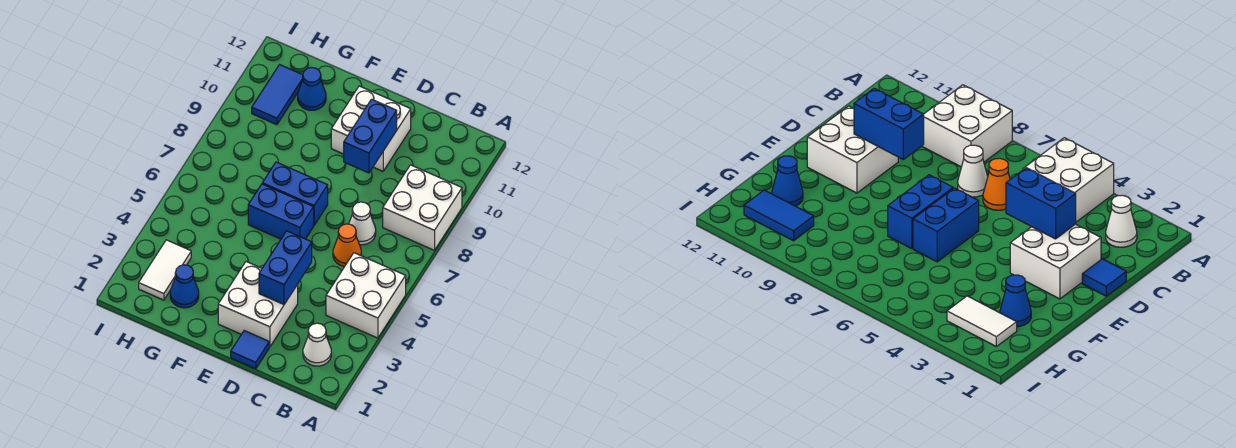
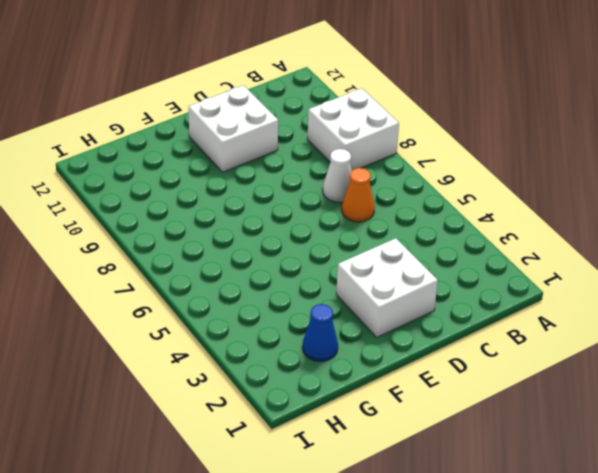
none -> white 2x2 brick [326,253,406,338]
none -> white 1x1 cone [303,323,331,366]
none -> blue 1x1 tile [231,331,269,369]

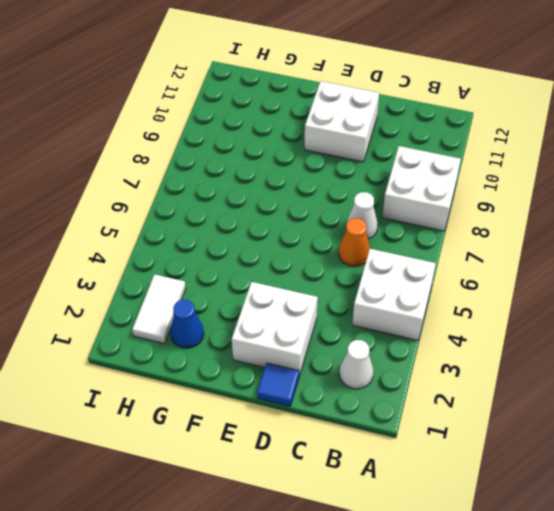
none -> blue 1x2 brick [248,184,314,239]
none -> blue 1x2 brick [262,162,328,225]
none -> blue 1x1 cone [298,68,326,110]

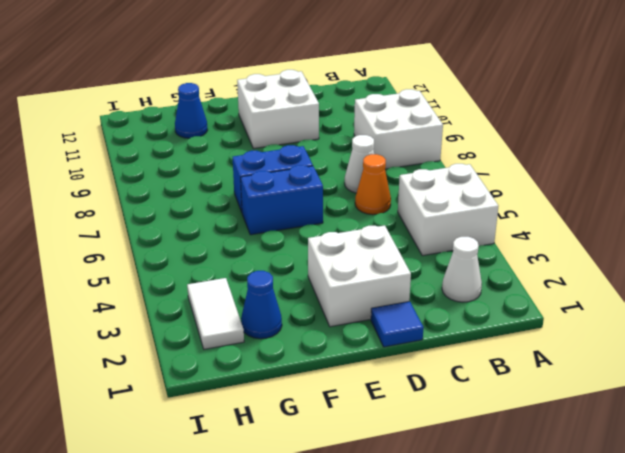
none -> blue 1x2 tile [252,65,303,125]
none -> blue 1x2 brick [259,231,312,304]
none -> blue 1x2 brick [344,99,397,173]

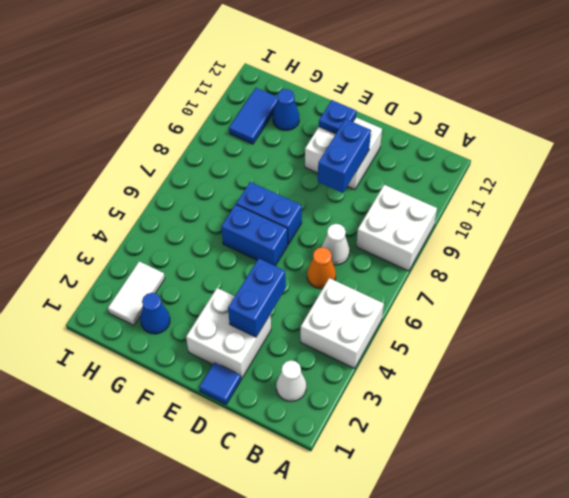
blue 1x1 plate [319,100,356,134] -> none

